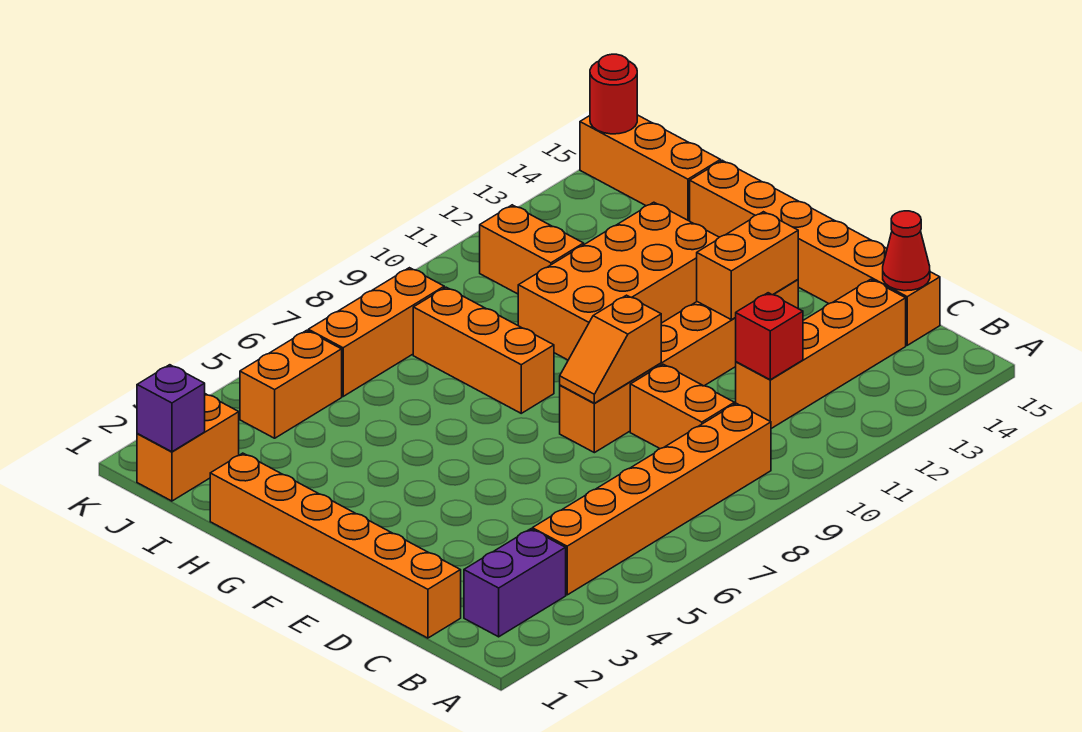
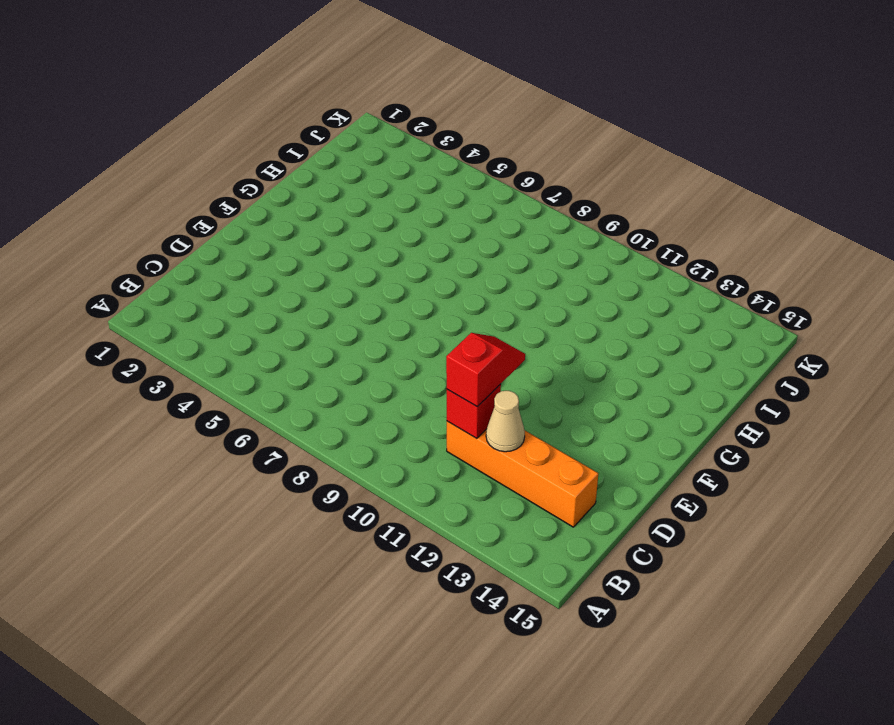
red 1x2 slope [446,333,525,407] -> none
tan 1x1 cone [486,391,525,452] -> none
none -> purple 1x2 brick [464,529,566,637]
none -> orange 1x6 brick [532,403,771,595]
none -> orange 1x6 brick [210,453,461,638]

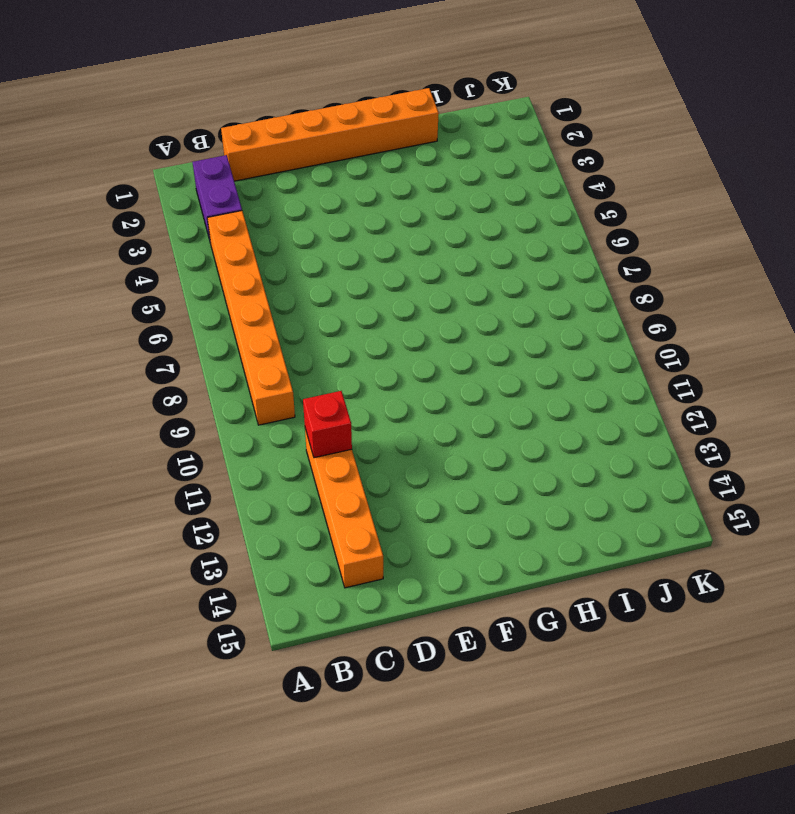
none -> orange 1x2 brick [630,364,734,449]
none -> orange 1x6 brick [690,160,940,345]
none -> orange 1x6 brick [560,280,798,453]

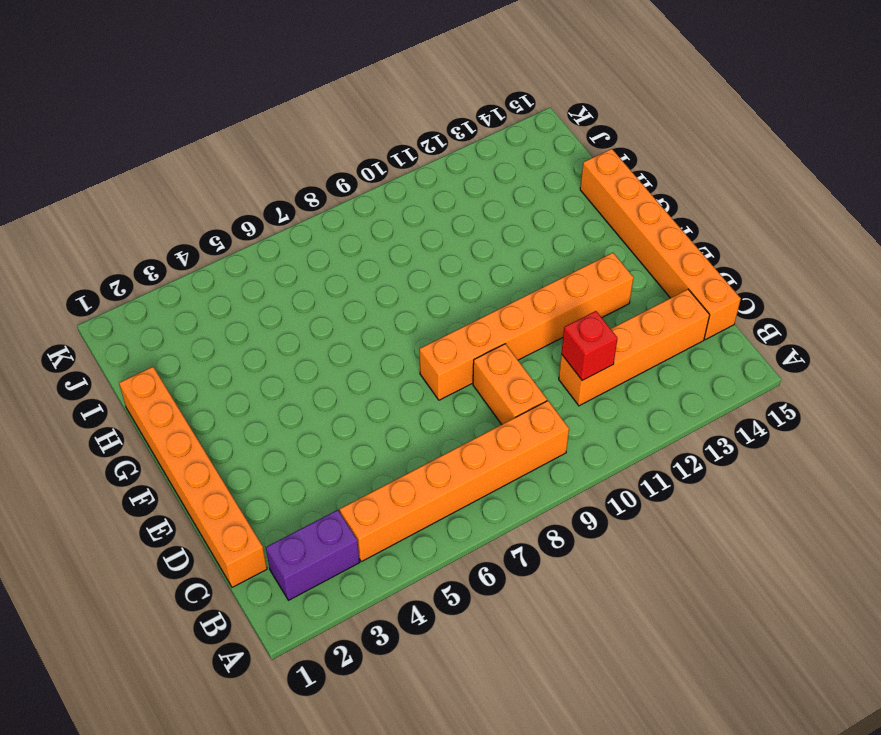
none -> orange 1x3 brick [413,287,554,413]
none -> orange 2x4 brick [518,202,719,360]
none -> orange 1x2 brick [480,205,584,294]

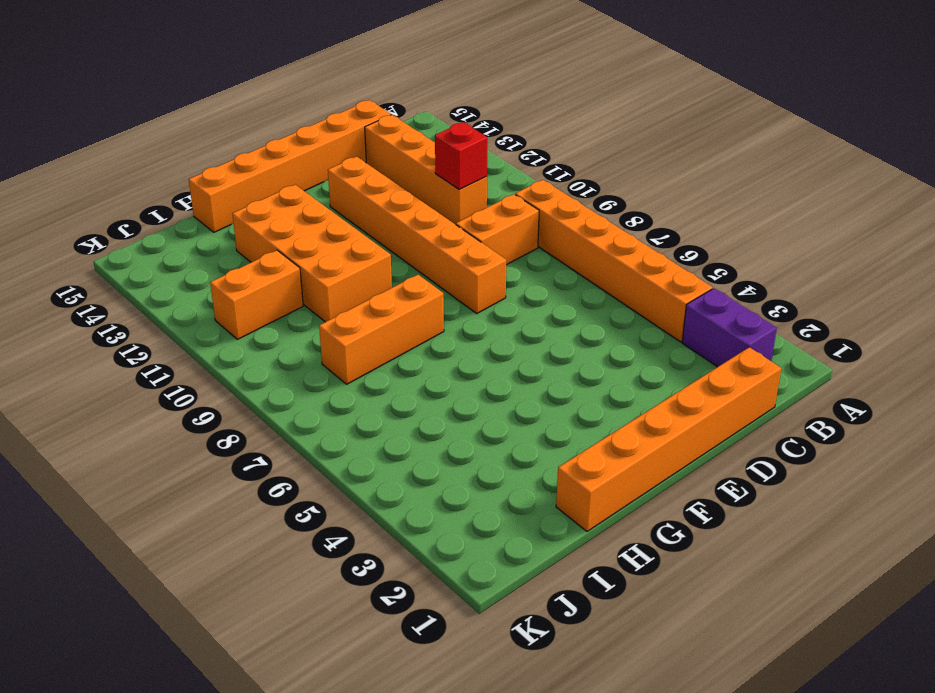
none -> orange 1x3 brick [580,115,721,221]
none -> orange 1x2 brick [137,394,239,501]
none -> orange 1x2 brick [240,330,342,438]

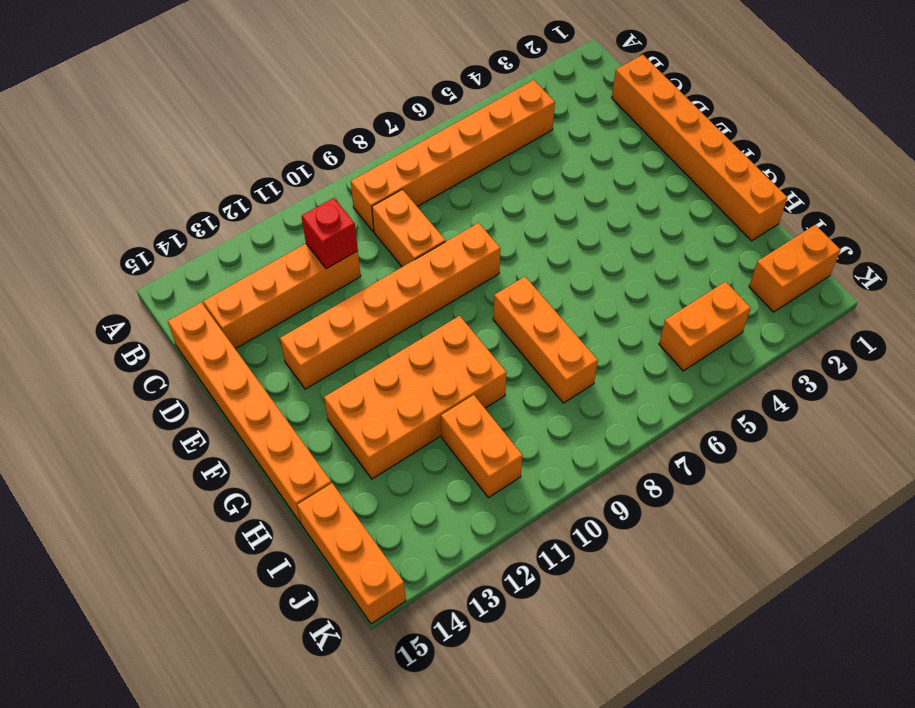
none -> purple 1x2 brick [464,529,566,637]
none -> orange 1x3 brick [308,268,444,396]
none -> red 1x1 cone [883,211,930,291]

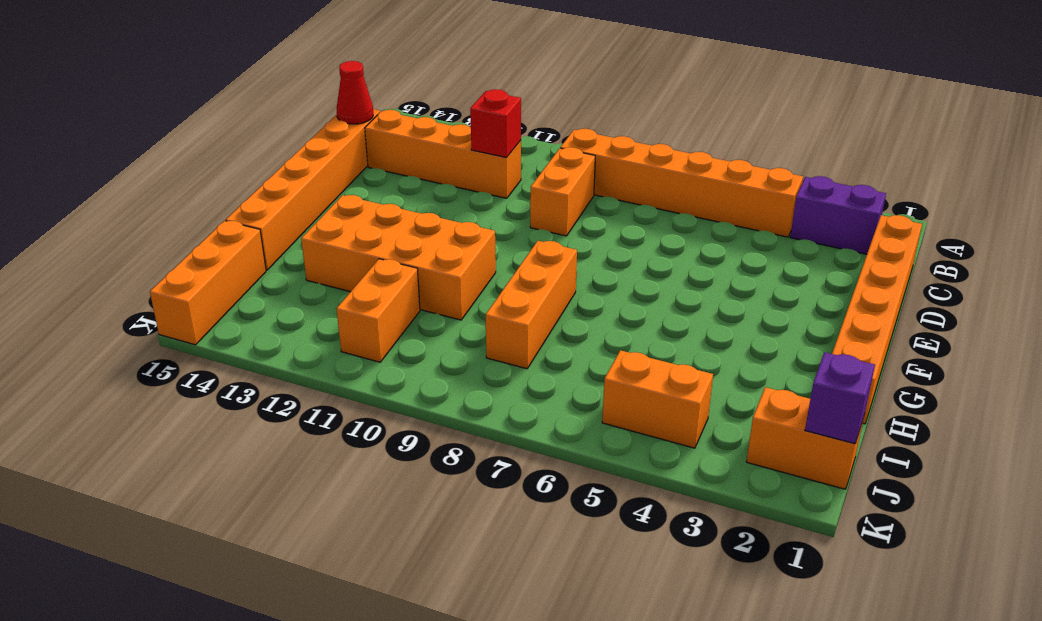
none -> orange 1x6 brick [560,280,798,453]
none -> orange 1x3 brick [308,268,444,396]
none -> orange 1x2 slope [560,295,661,403]

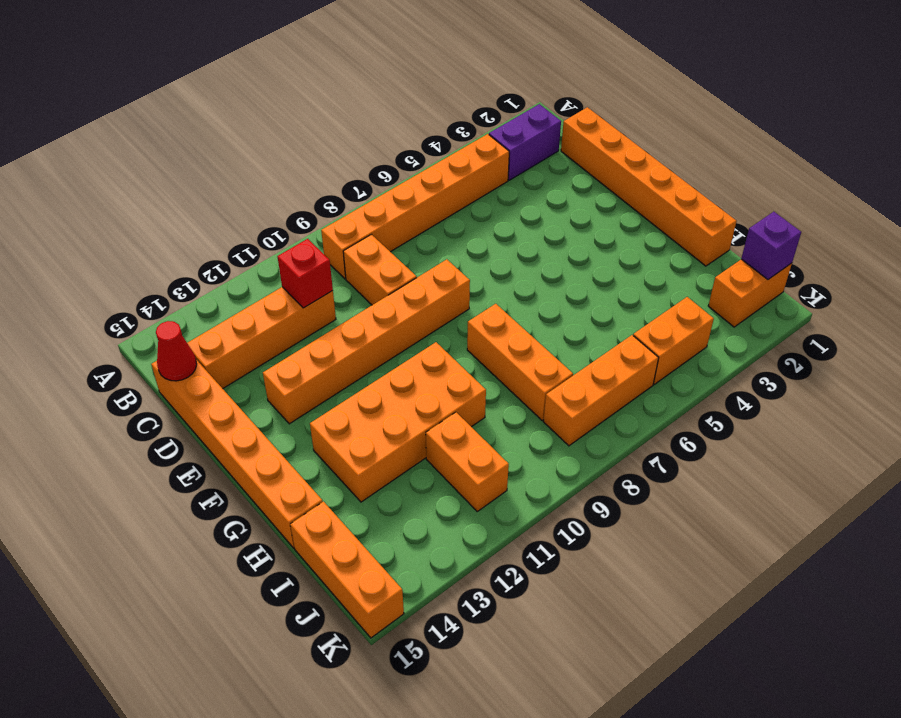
none -> orange 1x2 slope [560,295,661,403]
none -> orange 1x2 brick [697,212,798,320]
none -> red 1x1 round brick [590,54,637,134]

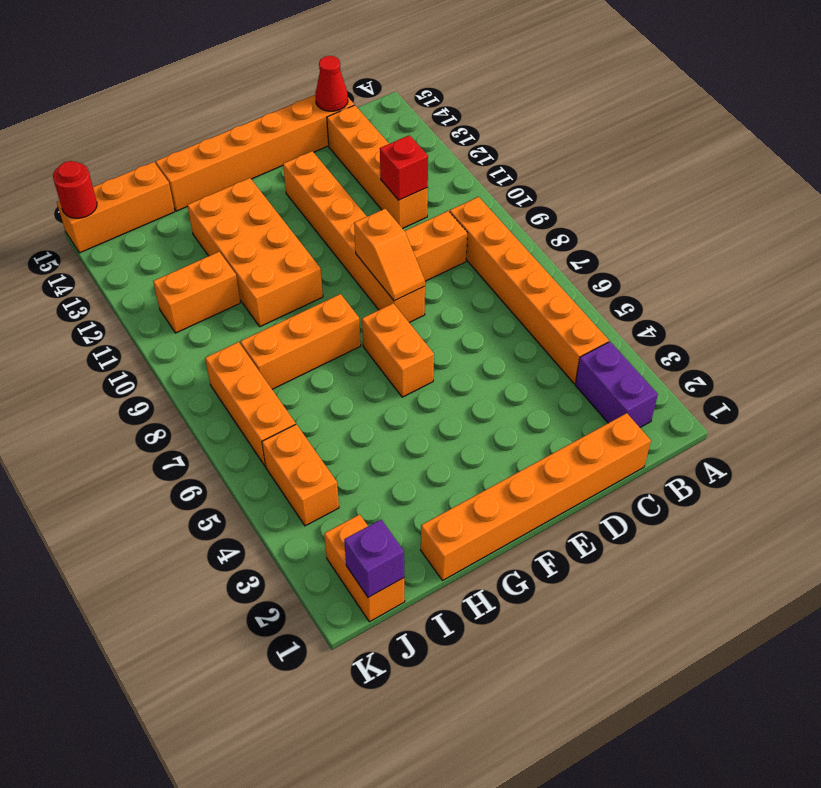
orange 1x2 brick [362,303,434,397] -> orange 1x2 brick moved to [697,212,798,320]

